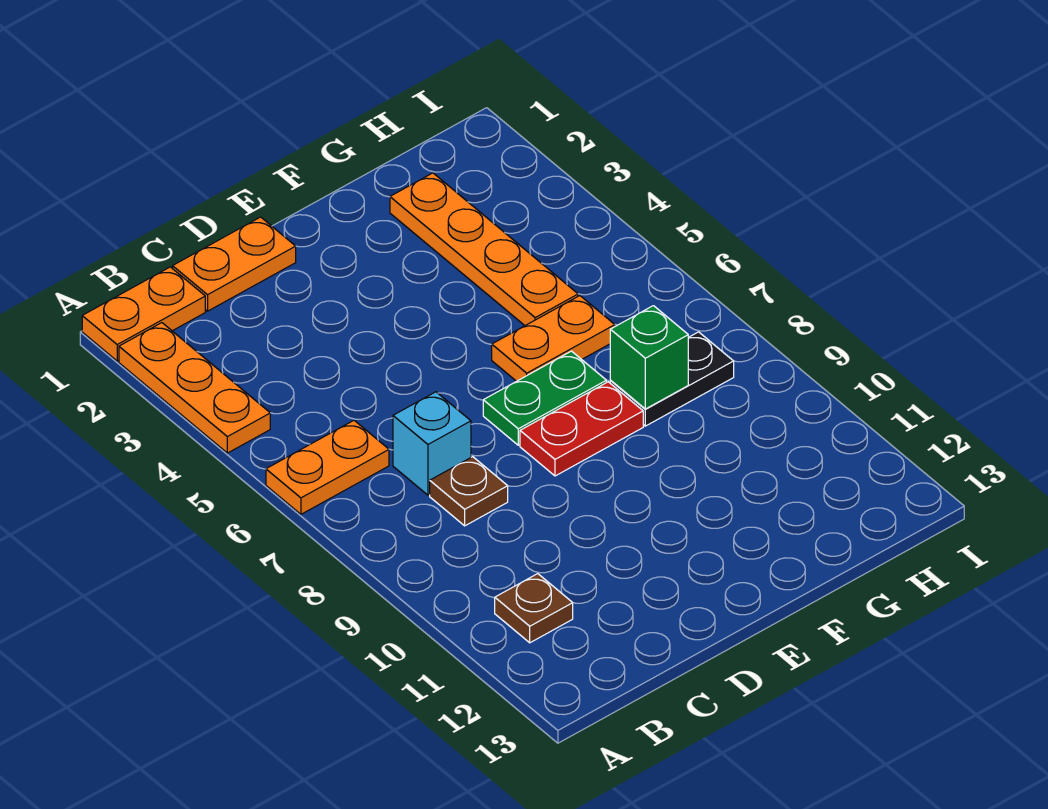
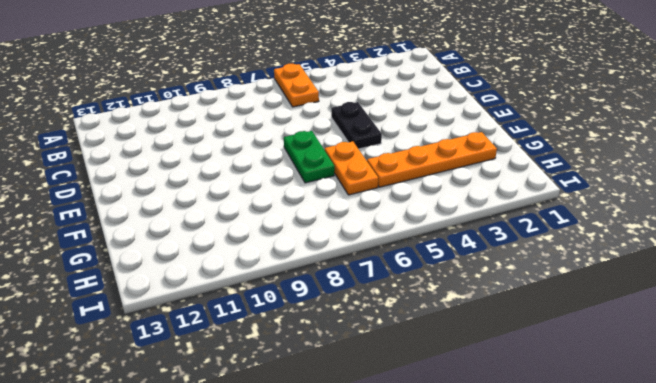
black 1x2 plate [331,102,382,149] -> black 1x2 plate moved to [610,332,734,426]
none -> orange 1x2 plate [82,267,205,361]
none -> orange 1x3 plate [119,323,270,453]
none -> brown 1x1 plate [495,574,573,643]

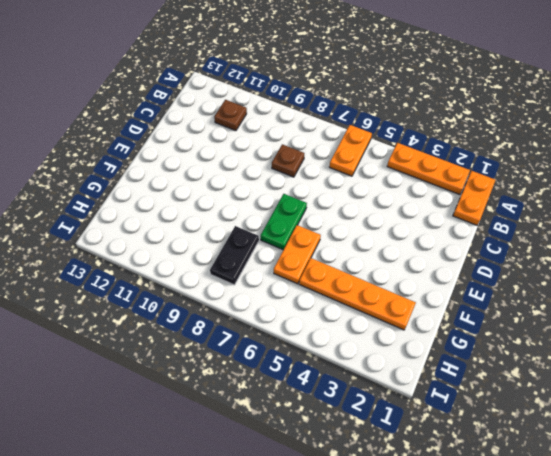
none -> orange 1x2 plate [173,217,296,311]
none -> cyan 1x1 brick [393,392,471,495]
none -> red 1x2 plate [520,382,643,476]

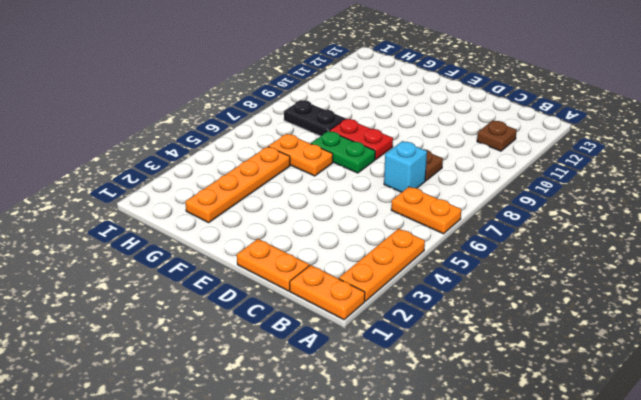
none -> green 1x1 brick [610,306,688,409]

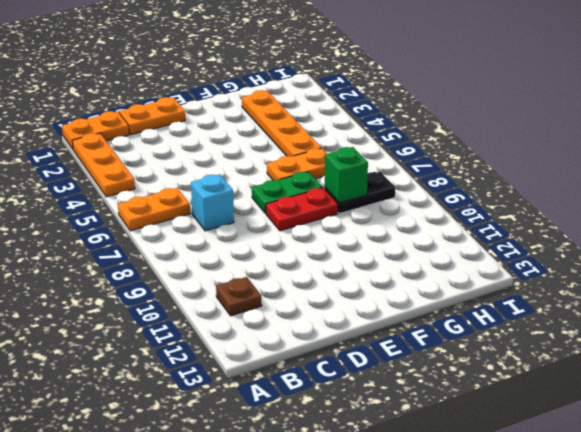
none -> brown 1x1 plate [430,457,508,526]

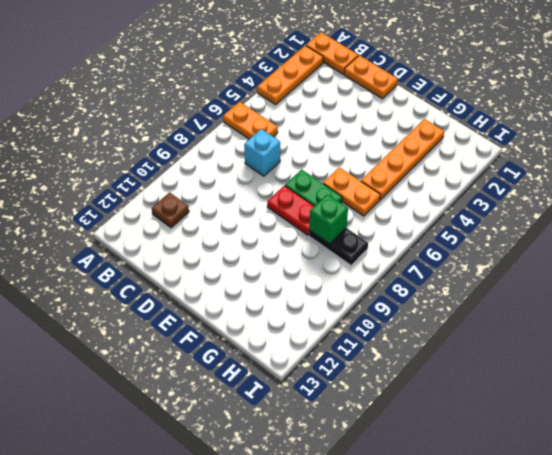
none -> brown 1x1 plate [430,457,508,526]

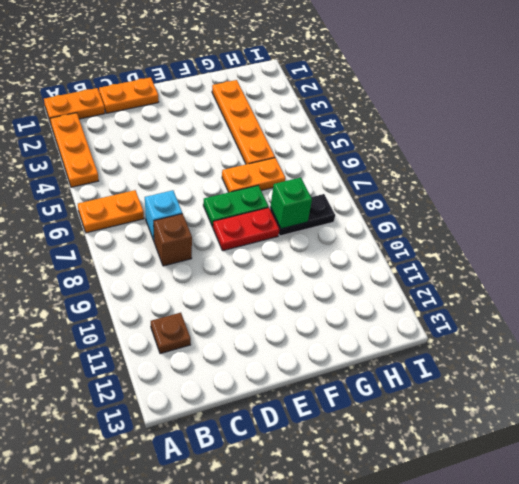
brown 1x1 brick [154,214,192,266] -> brown 1x1 plate [430,457,508,526]

